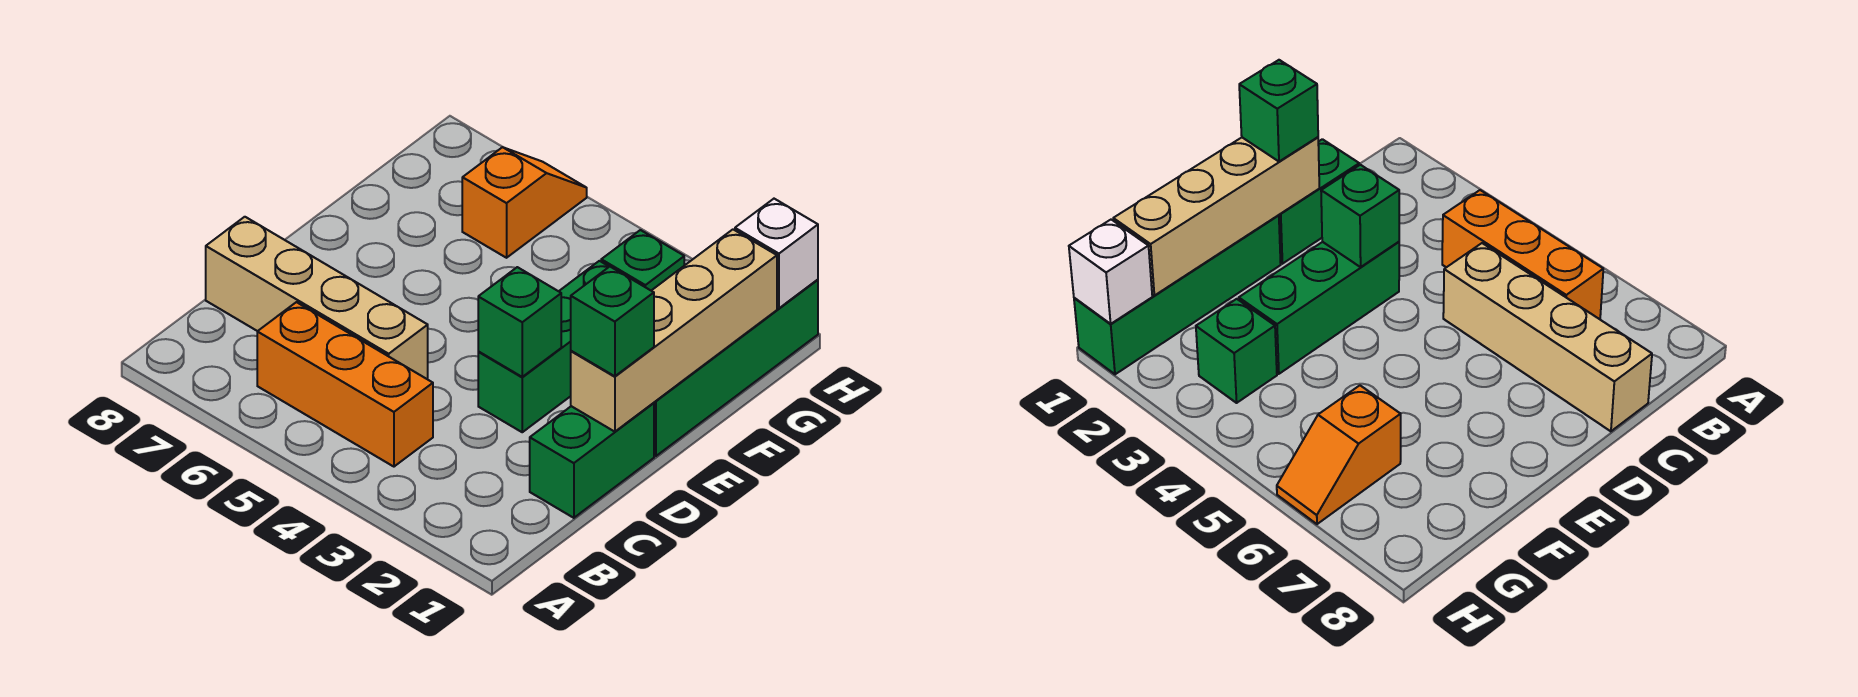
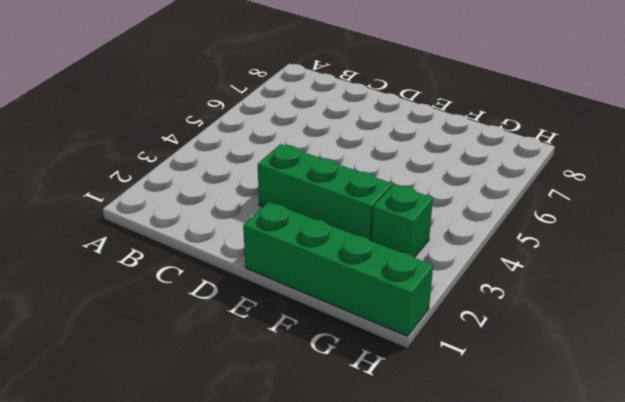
none -> orange 1x3 brick [257,302,433,467]
none -> green 1x2 brick [530,403,654,518]

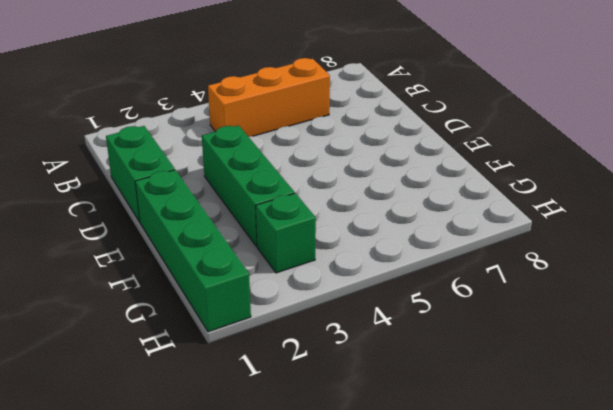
none -> tan 1x4 brick [206,217,428,379]
none -> orange 1x2 slope [462,147,587,258]

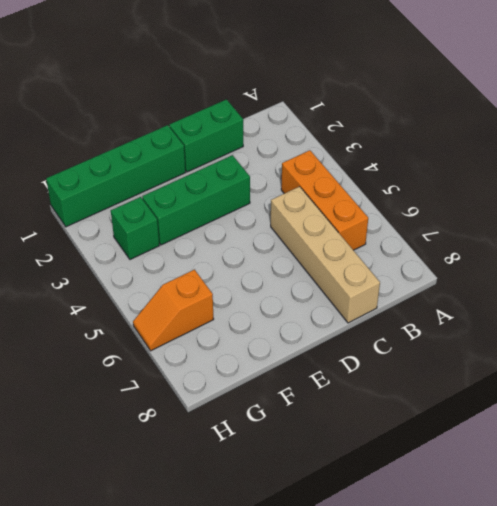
none -> tan 1x4 brick [571,230,777,432]
none -> green 1x1 brick [478,267,561,377]

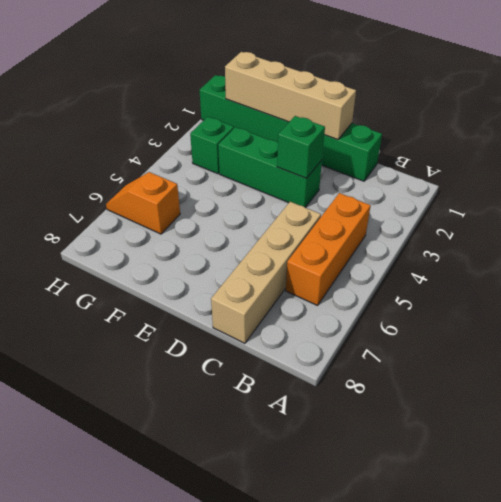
none -> white 1x1 brick [735,199,818,308]
none -> green 1x1 brick [571,267,654,376]

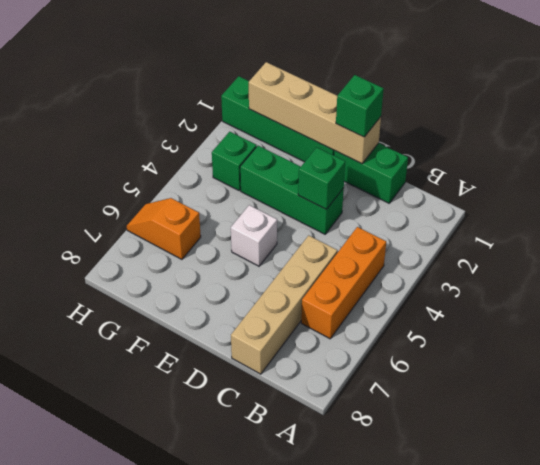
white 1x1 brick [231,205,277,266] -> white 1x1 brick moved to [735,199,818,308]

